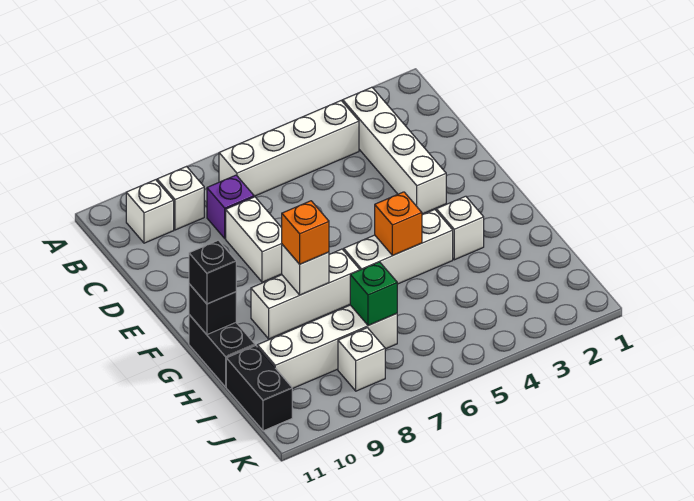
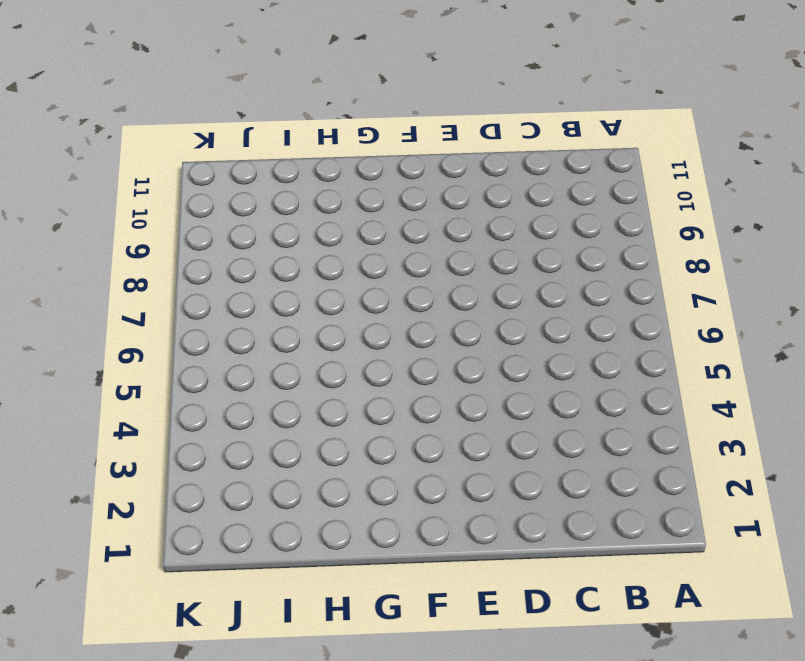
none -> white 1x4 brick [343,87,446,214]
none -> white 1x4 brick [219,101,359,196]
none -> white 1x1 brick [157,166,204,230]

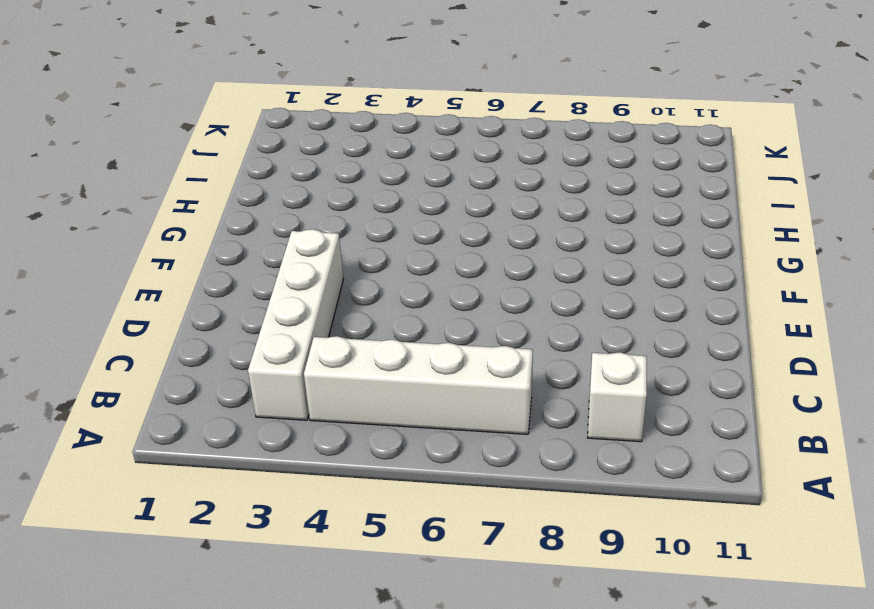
none -> white 1x1 brick [126,180,174,243]
none -> purple 1x1 brick [207,175,254,238]
none -> white 1x2 brick [226,197,282,282]

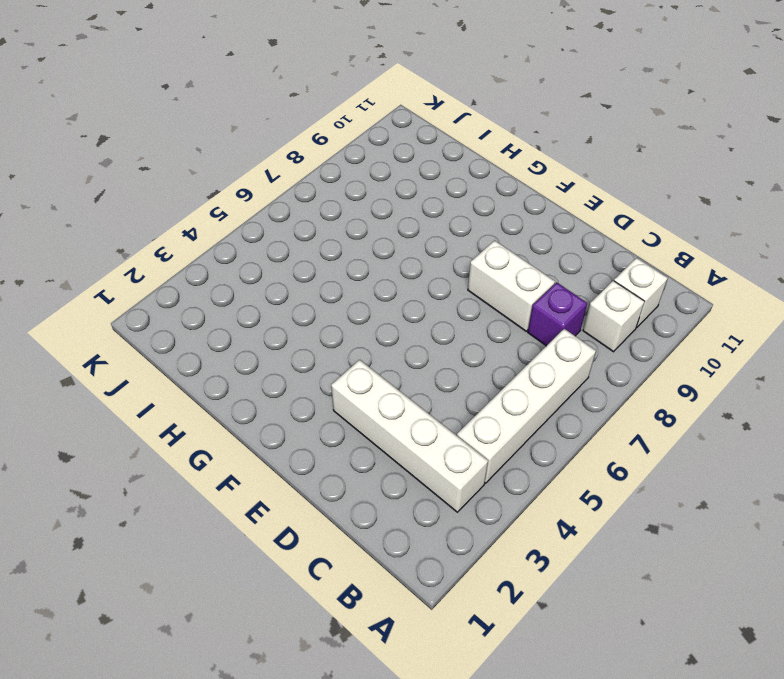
none -> white 1x1 brick [436,196,484,260]
none -> white 1x3 brick [344,210,453,284]
none -> white 1x3 brick [251,249,360,339]

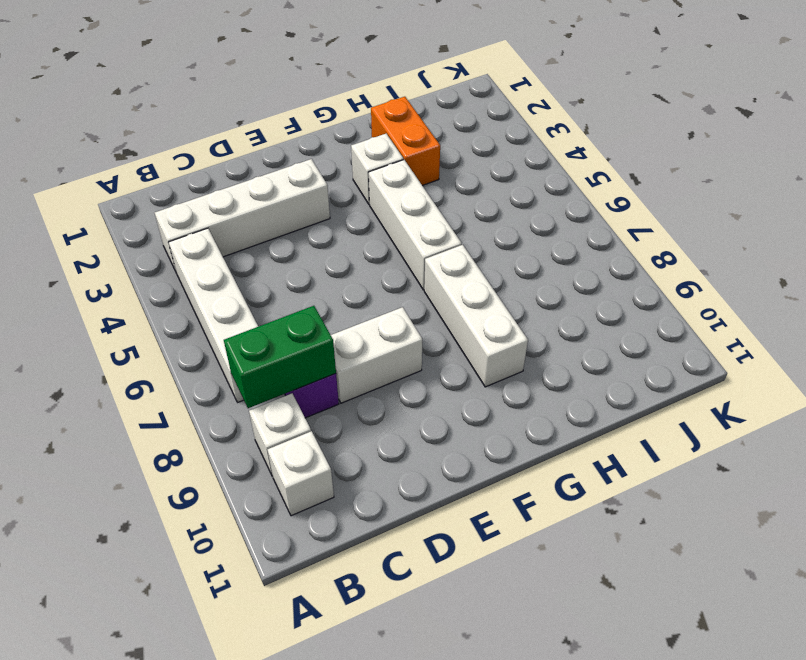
green 1x2 brick [224,306,336,408] -> none
orange 1x2 brick [371,97,440,186] -> none
none -> black 1x2 brick [189,315,255,387]
none -> white 1x4 brick [257,305,397,389]
none -> black 1x2 brick [226,346,292,431]

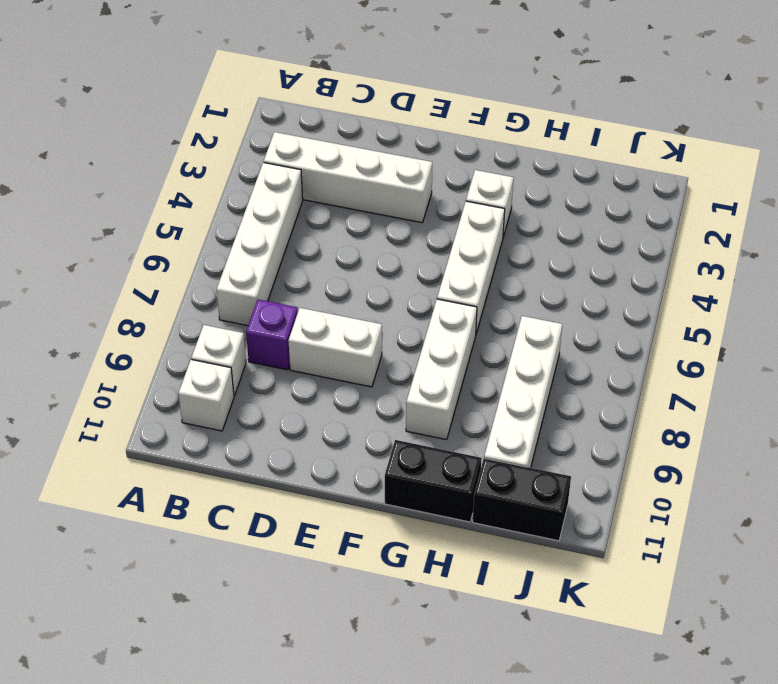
none -> white 1x1 brick [338,328,385,391]
none -> orange 1x1 brick [375,192,422,255]
none -> white 1x1 brick [282,245,329,295]

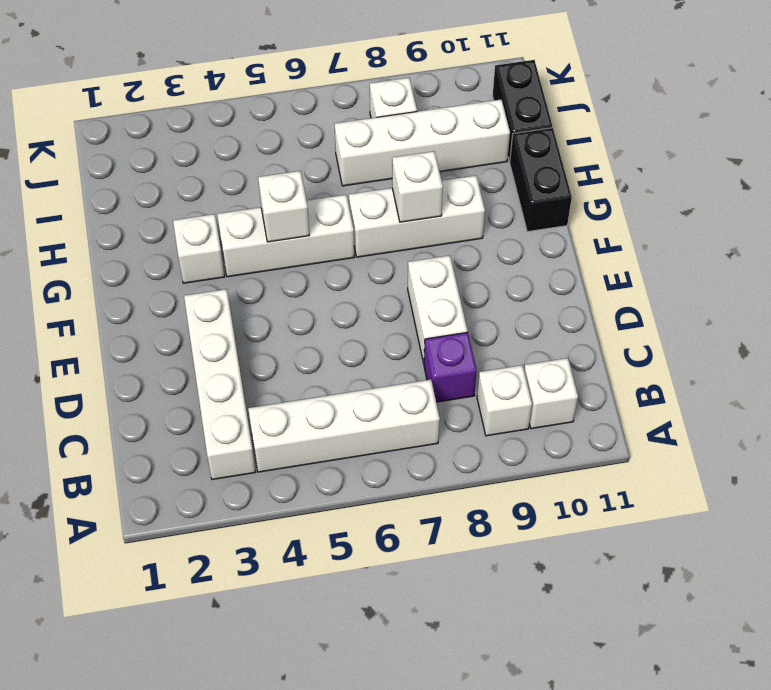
white 1x1 brick [258,171,309,242] -> orange 1x1 brick [375,192,422,255]
none -> black 1x1 brick [189,284,236,335]
none -> green 1x1 brick [350,262,397,326]
none -> orange 1x1 brick [282,201,329,264]

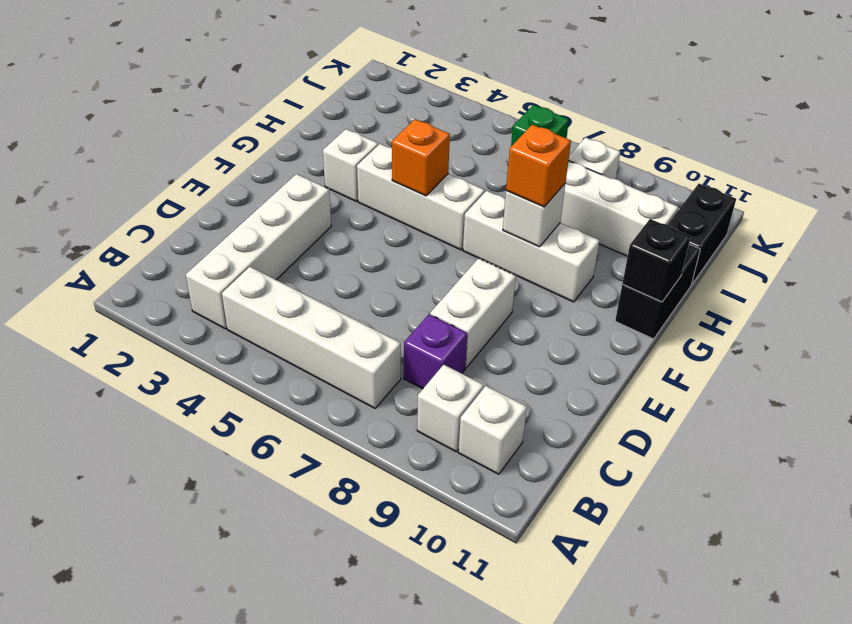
none -> black 1x1 brick [189,240,236,304]

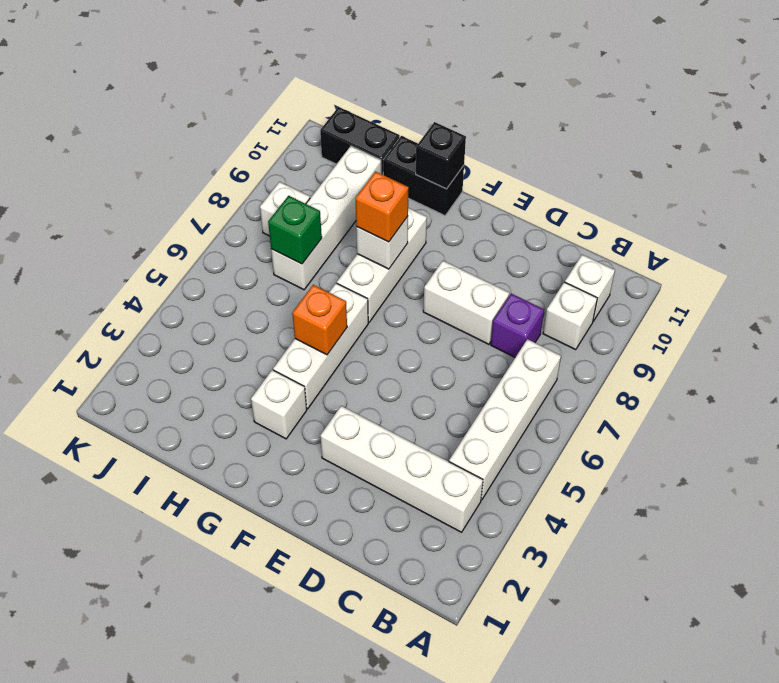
none -> black 1x1 brick [189,240,236,304]

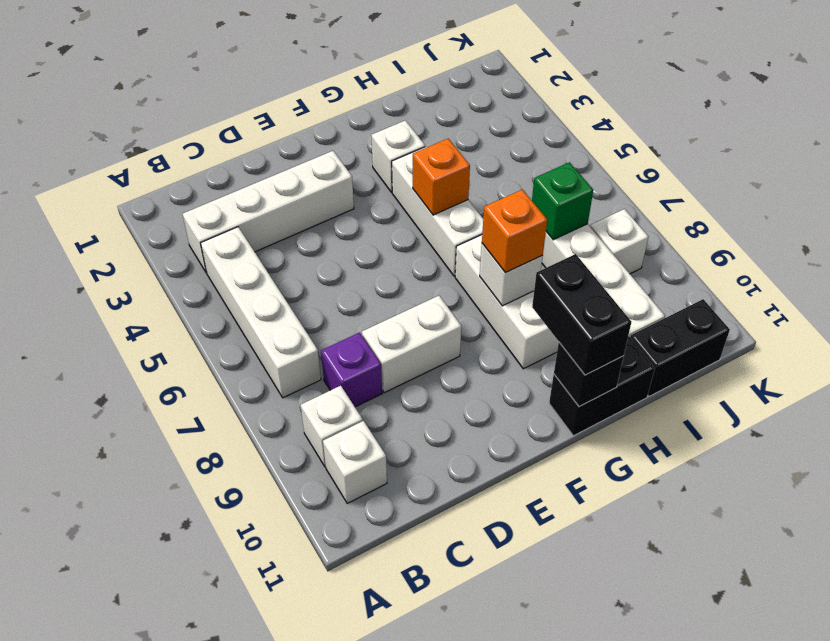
black 1x2 brick [532,254,631,375] -> black 1x1 brick [189,240,236,304]

